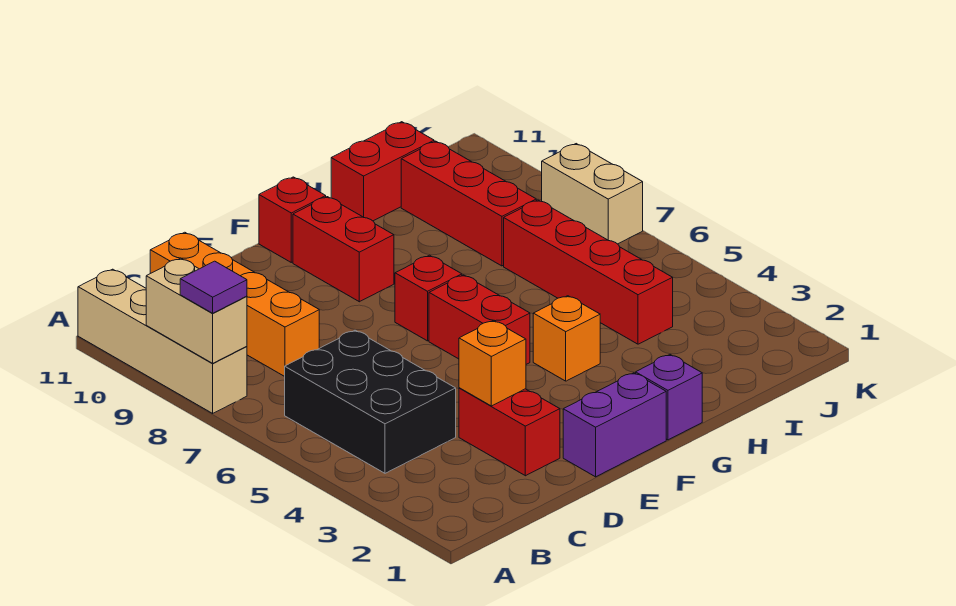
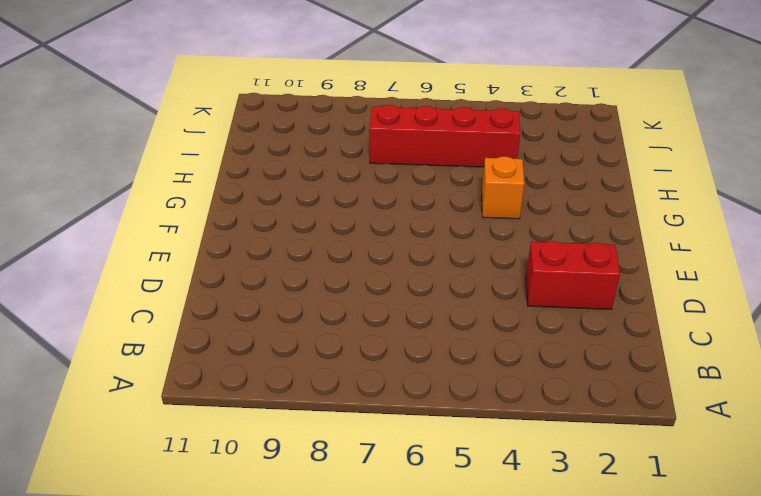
none -> tan 1x4 brick [78,269,247,413]
none -> black 2x3 brick [285,330,456,473]
none -> orange 1x4 brick [150,232,319,376]

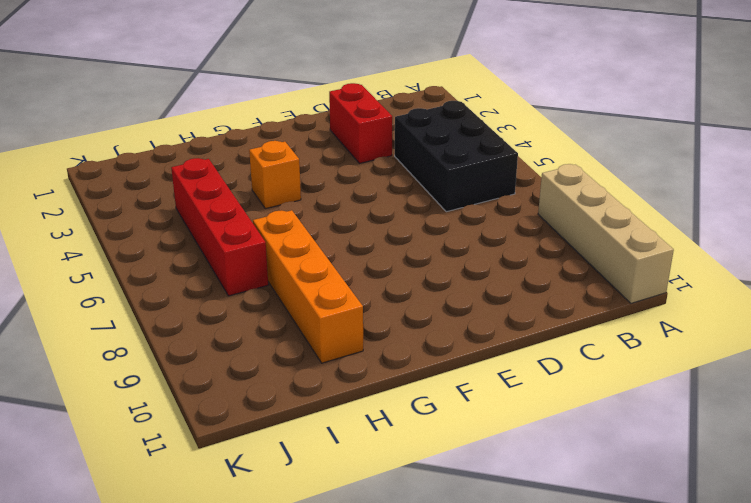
orange 1x4 brick [253,210,363,363] -> orange 1x4 brick moved to [150,232,319,376]
none -> purple 1x2 brick [563,373,666,477]
none -> red 1x2 brick [429,275,530,364]
none -> red 1x1 brick [395,255,462,341]

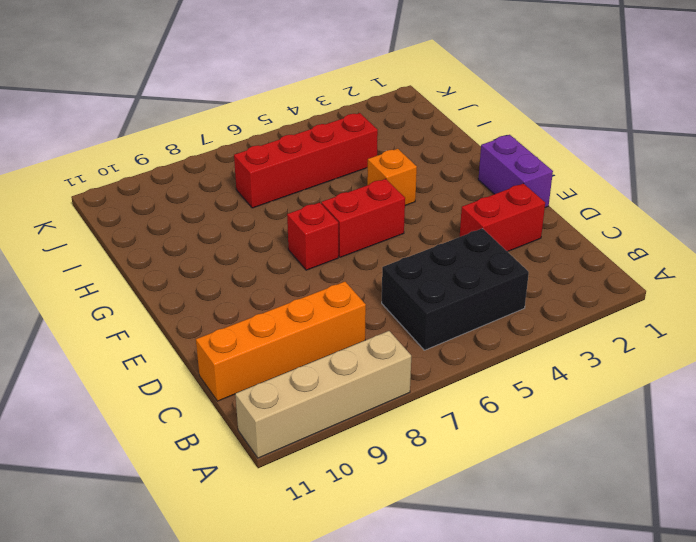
none -> red 1x2 brick [293,197,394,302]
none -> red 1x1 brick [259,177,326,262]
none -> purple 1x1 brick [636,355,702,440]

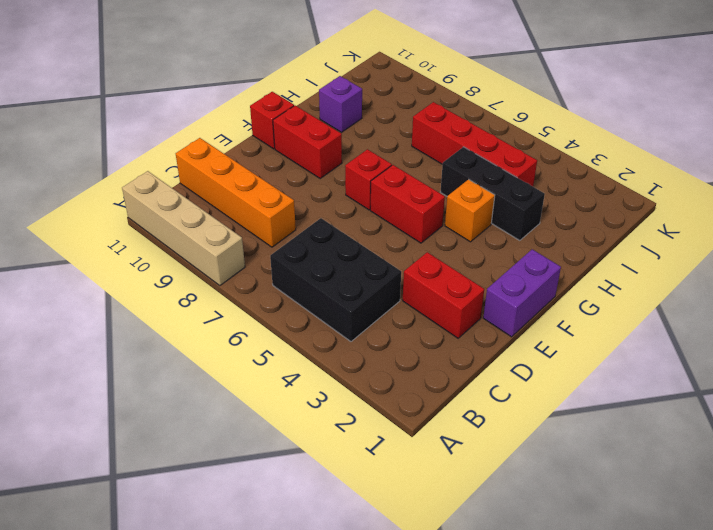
black 1x3 brick [441,147,545,240] -> none
purple 1x1 brick [319,76,362,132] -> purple 1x1 brick moved to [636,355,702,440]
none -> red 1x2 brick [331,122,434,221]
none -> red 1x3 brick [401,141,536,266]
none -> tan 1x2 brick [542,144,643,244]

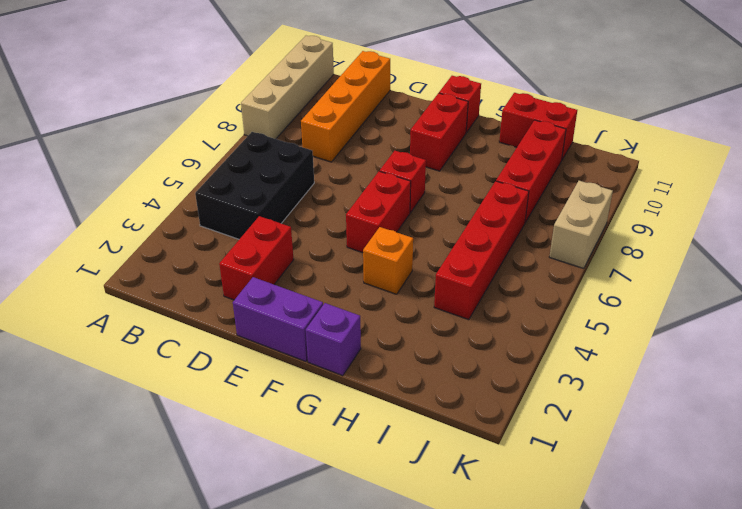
none -> tan 1x2 brick [146,258,247,363]
none -> orange 1x1 brick [459,320,526,406]
none -> purple 1x1 tile [180,261,247,313]

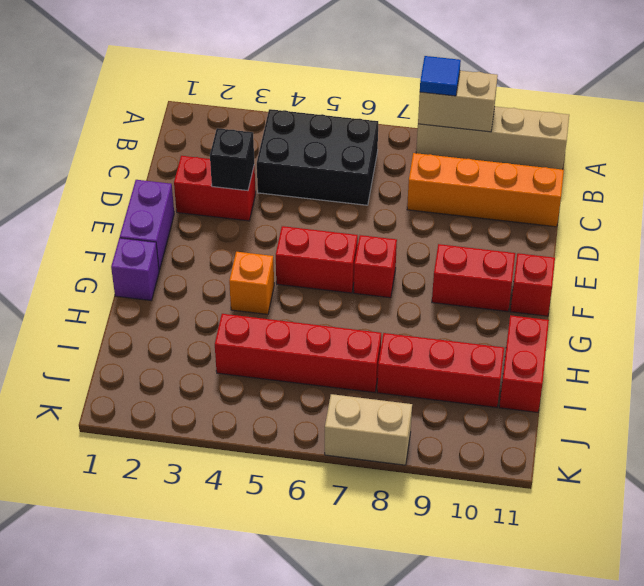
blue 1x1 tile [420,56,461,96] -> purple 1x1 tile [180,261,247,313]
black 1x1 brick [210,128,254,191] -> orange 1x1 brick [459,320,526,406]

